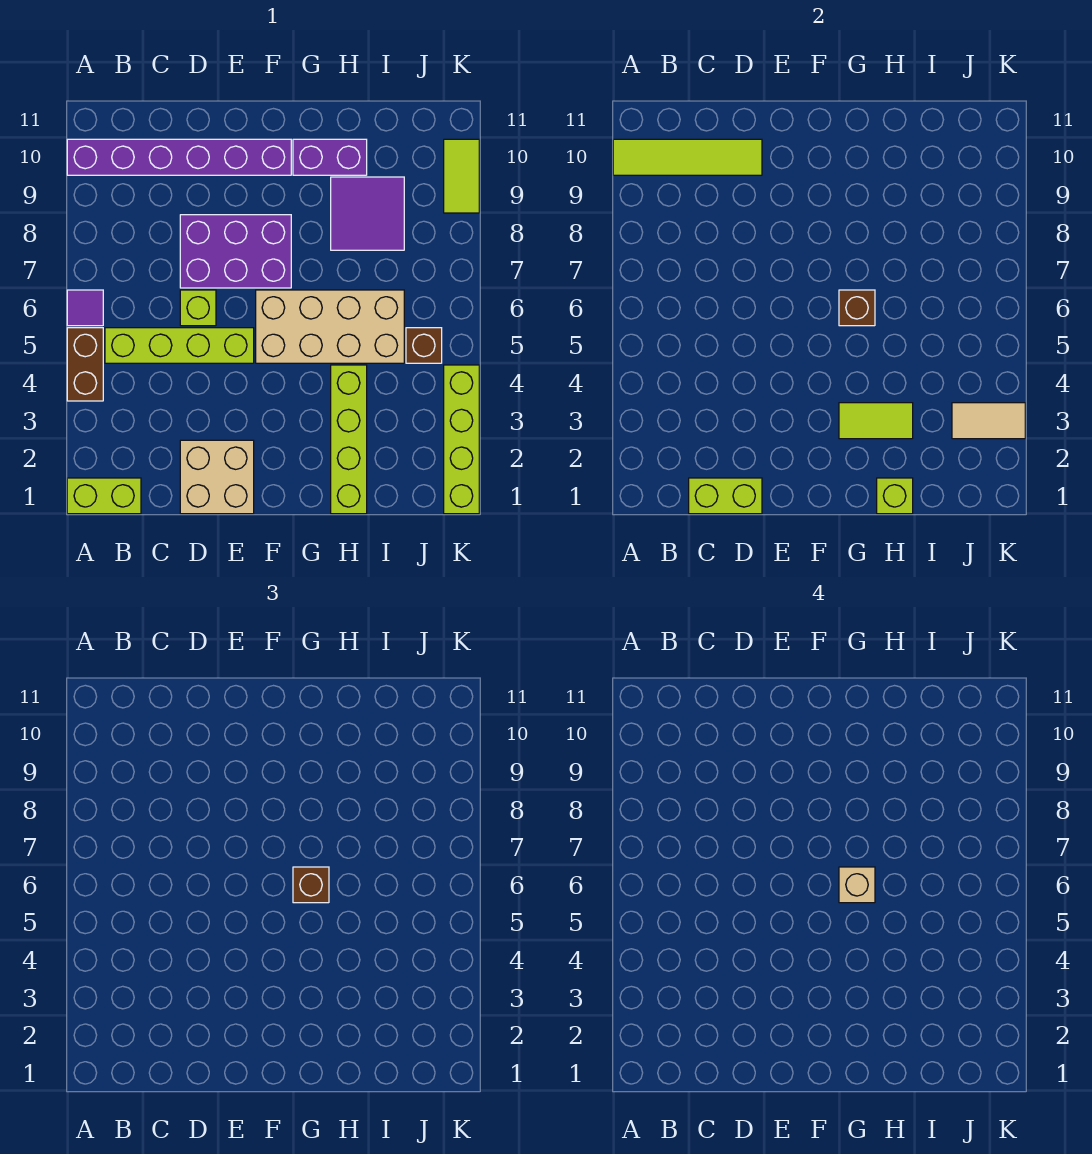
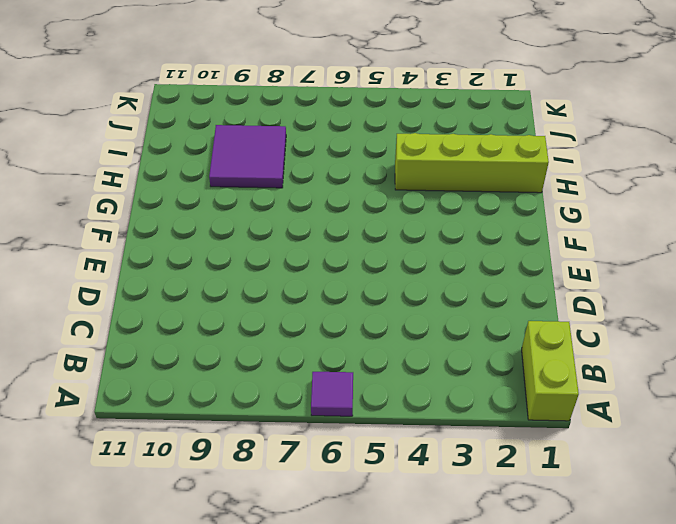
none -> brown 1x2 brick [67,328,103,401]
none -> purple 1x6 brick [67,139,291,175]
none -> lime 1x4 brick [105,328,254,363]

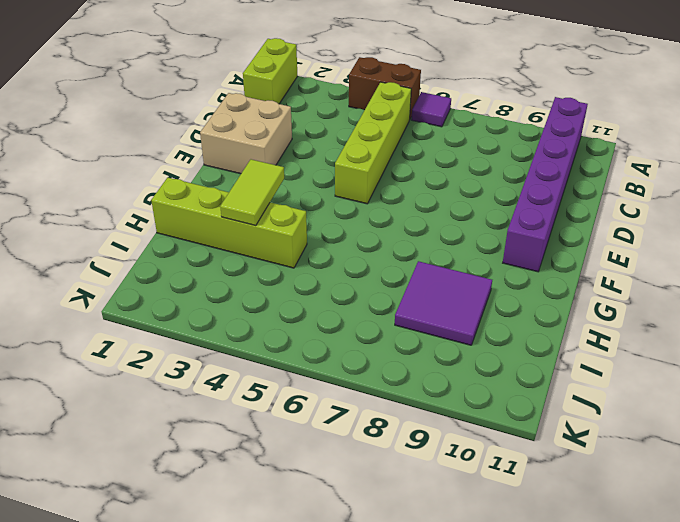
none -> lime 1x1 brick [180,290,216,326]
none -> purple 2x3 brick [180,215,291,288]
none -> tan 2x4 brick [256,290,404,363]

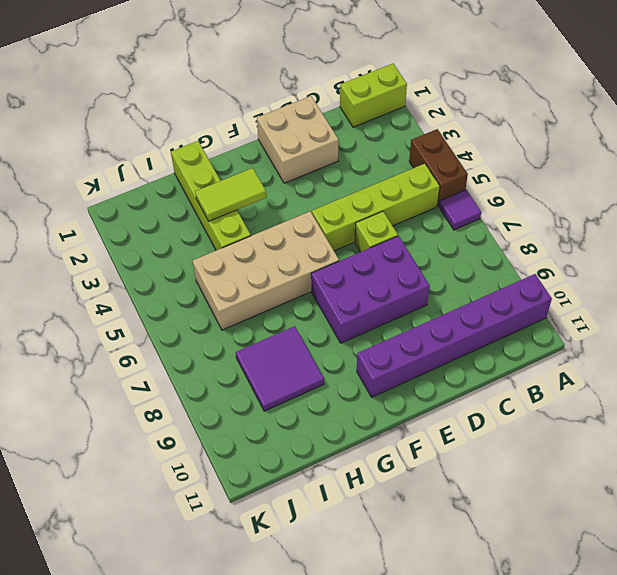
none -> purple 1x2 brick [293,139,367,175]
none -> brown 1x1 brick [406,328,442,363]
none -> lime 1x4 brick [444,365,479,514]

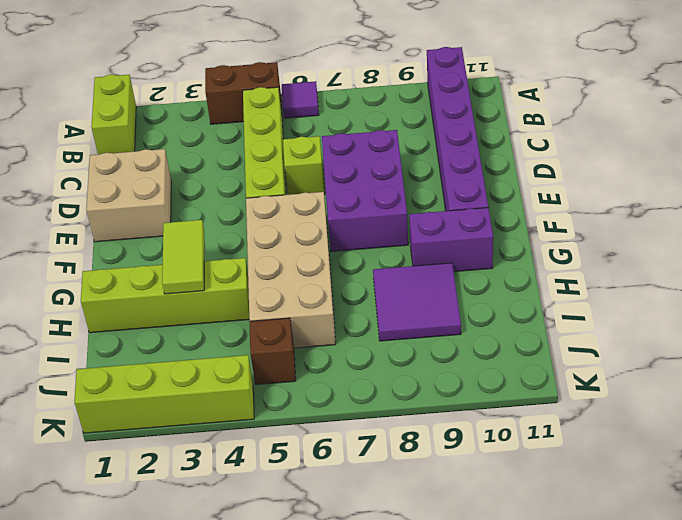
purple 1x2 brick [409,208,493,272] -> purple 1x2 brick turned to [293,139,367,175]
none -> lime 1x2 tile [444,139,479,213]
none -> lime 1x4 tile [613,139,762,175]
none -> lime 1x2 brick [689,478,762,514]

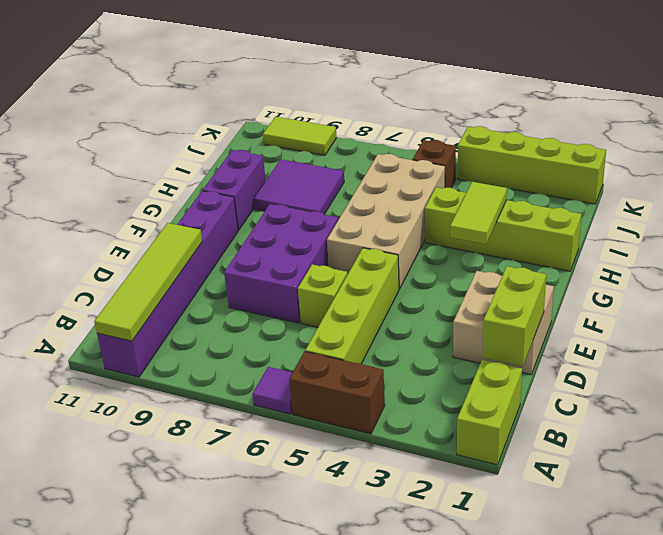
none -> brown 1x1 brick [839,290,875,326]
none -> lime 1x1 brick [877,478,913,514]
none -> tan 1x2 tile [952,403,1025,439]

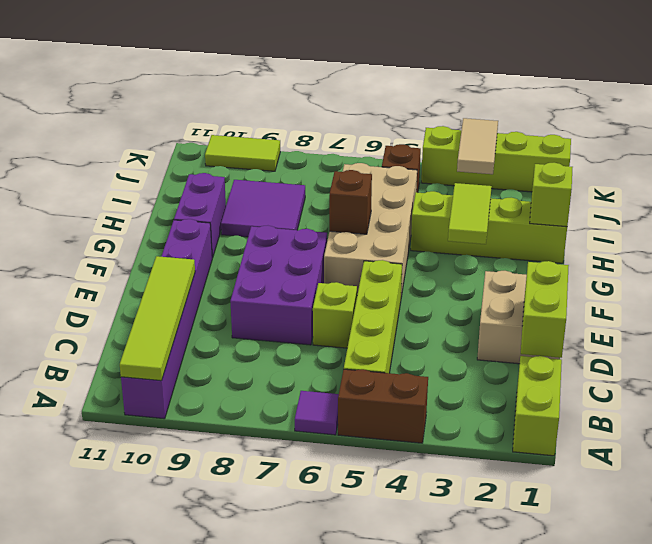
none -> brown 1x1 brick [293,867,329,903]
none -> tan 1x1 brick [839,867,875,903]

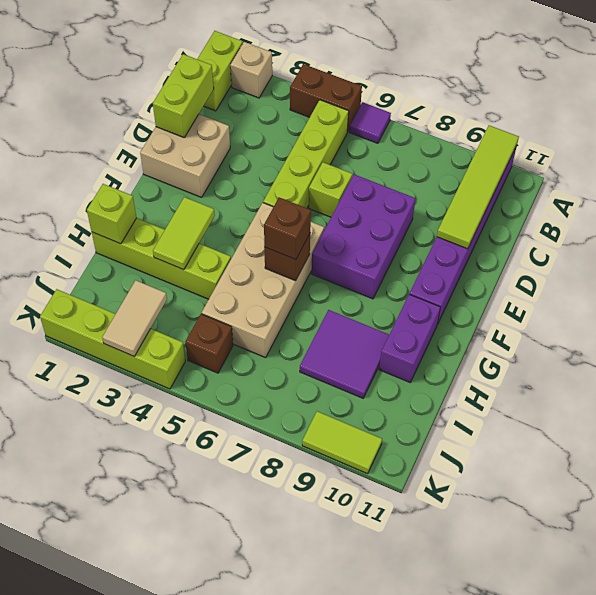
tan 1x1 brick [230,42,272,98] -> tan 1x1 brick moved to [839,867,875,903]

